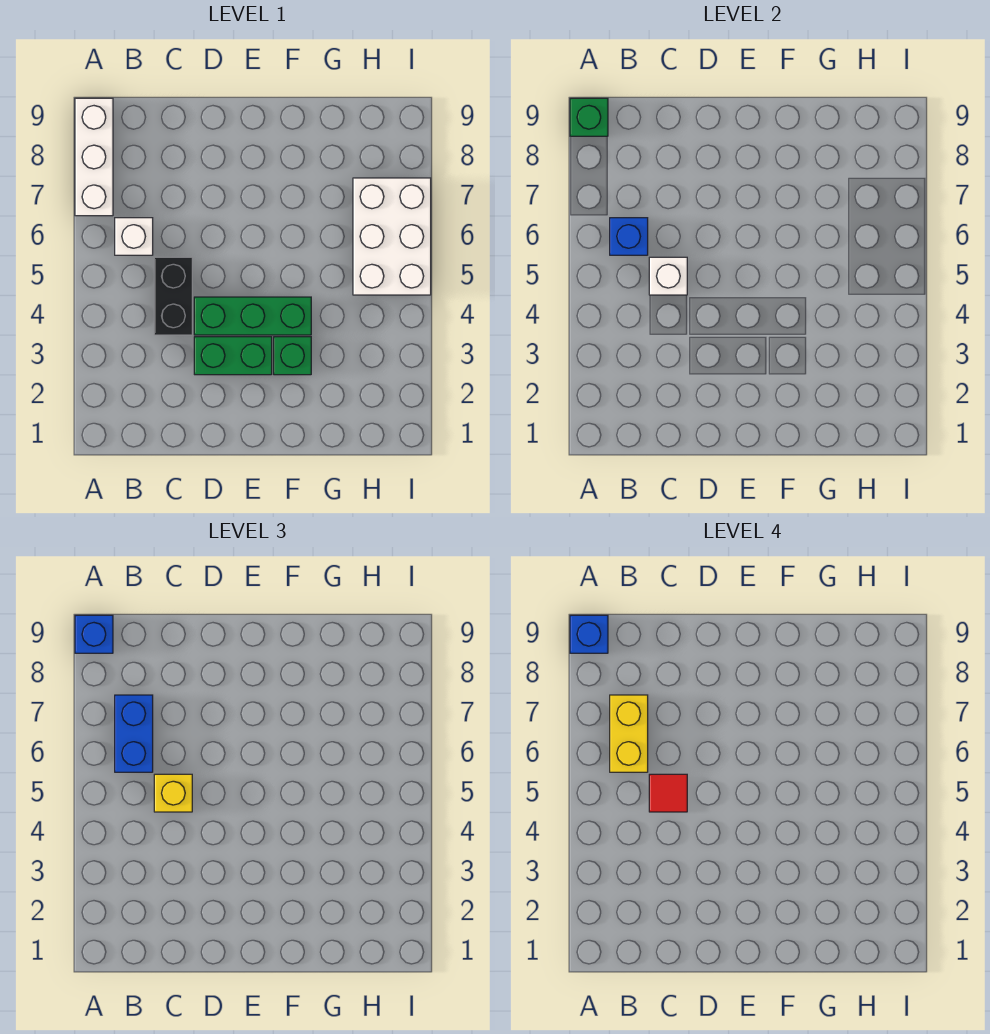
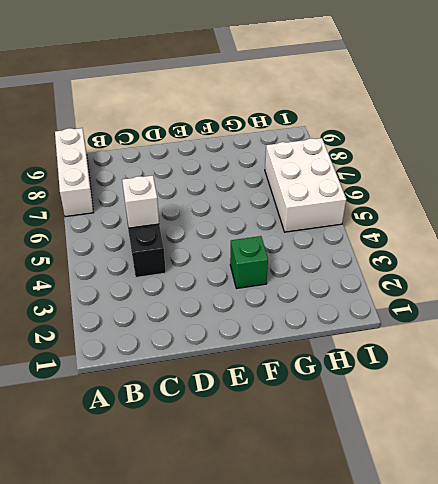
none -> white 1x1 brick [115,218,153,255]
none -> green 1x2 brick [194,337,272,375]
none -> green 1x3 brick [194,297,311,335]

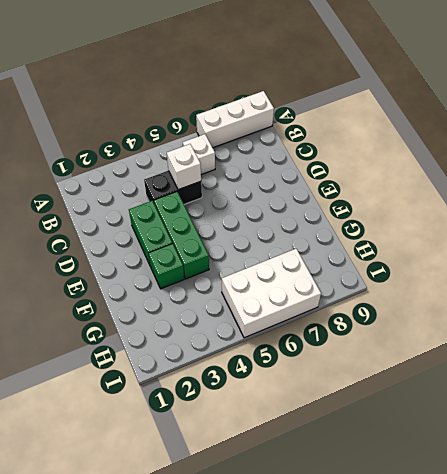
none -> green 1x1 brick [570,98,608,136]
none -> blue 1x1 brick [610,218,648,255]
none -> blue 1x1 brick [75,615,113,653]

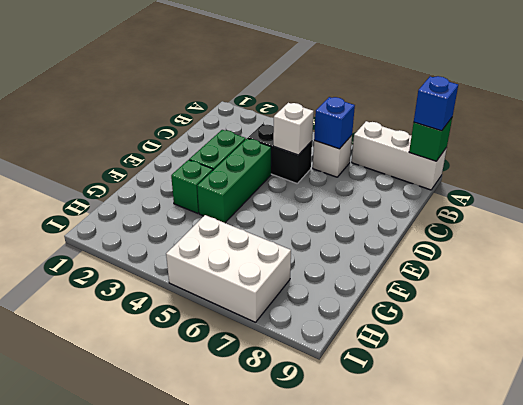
none -> blue 1x2 brick [115,695,153,772]
none -> yellow 1x1 brick [154,774,192,812]
none -> blue 1x1 brick [570,615,608,653]

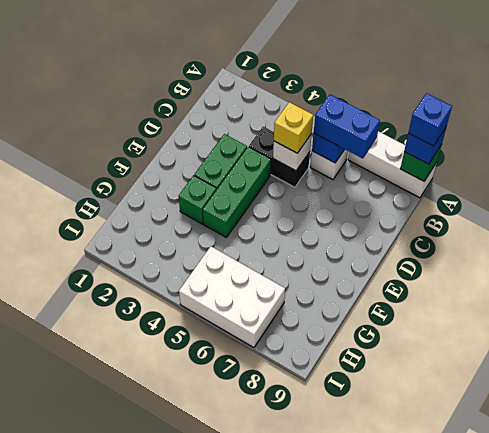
none -> yellow 1x2 brick [610,695,648,772]
none -> red 1x1 tile [649,774,687,812]

